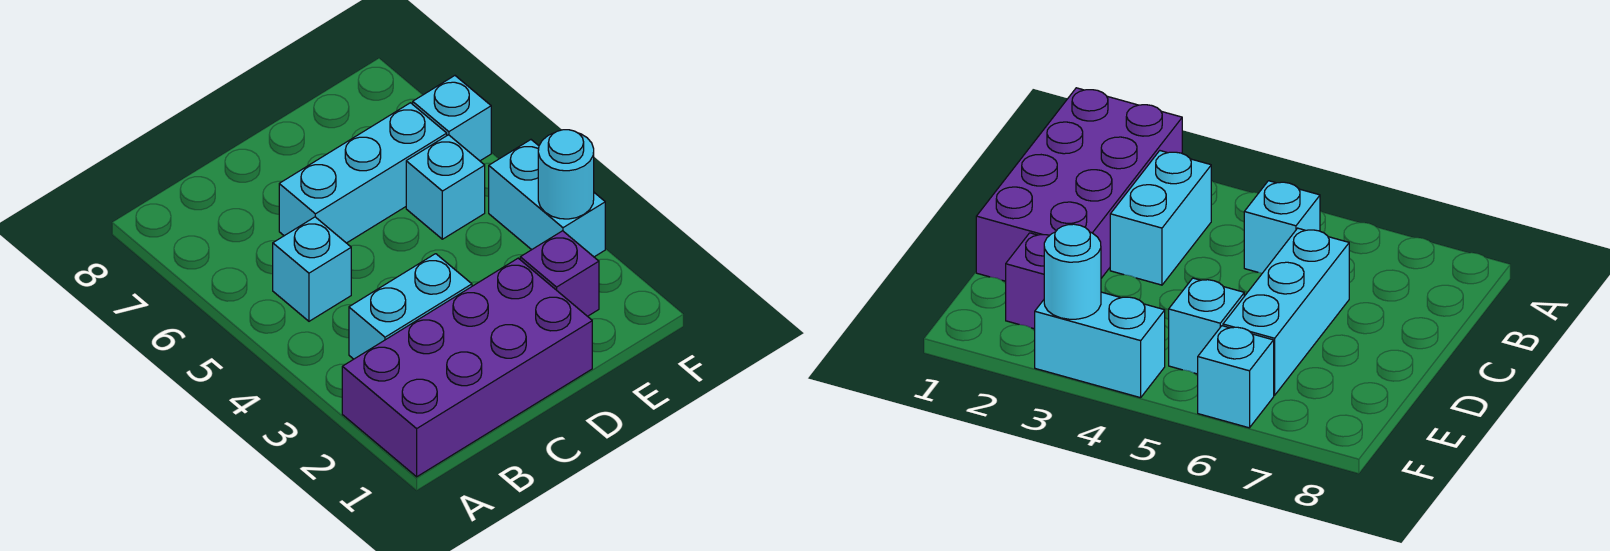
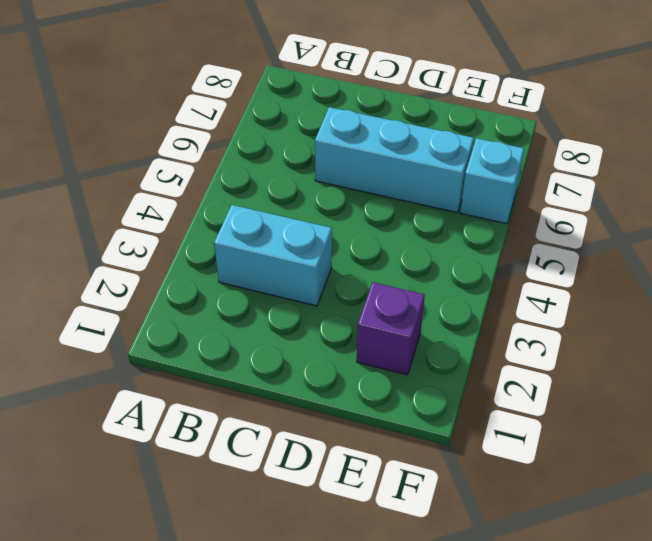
none -> purple 2x4 brick [342,258,592,477]
none -> cyan 1x1 brick [273,217,351,321]

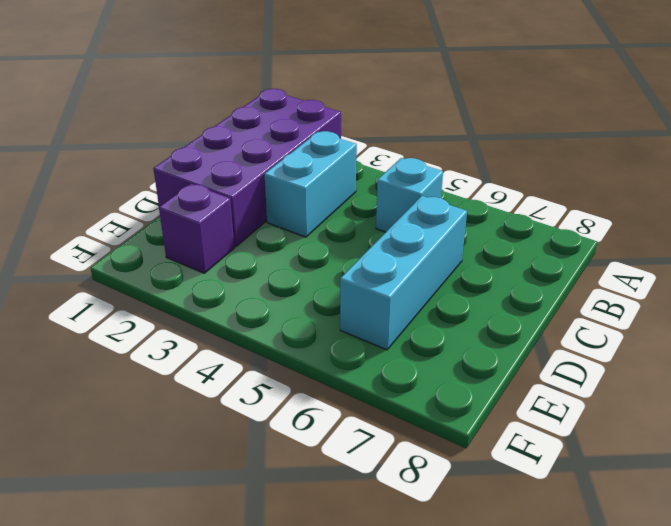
none -> cyan 1x1 brick [406,135,485,239]
none -> cyan 1x2 brick [489,140,605,257]

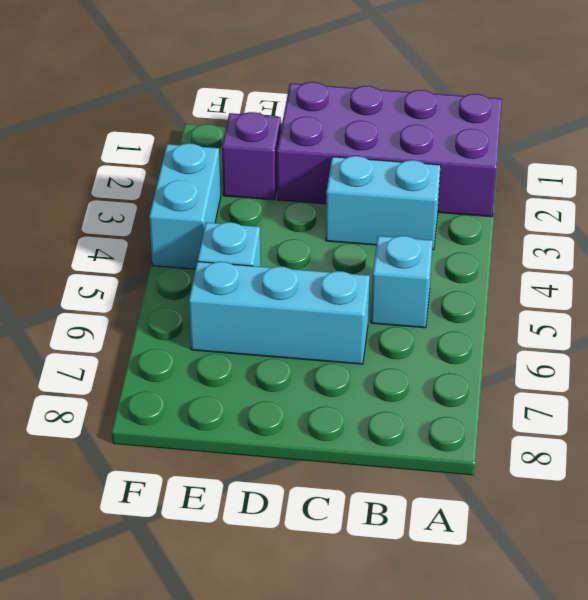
none -> cyan 1x1 brick [413,76,491,161]
none -> cyan 1x1 round brick [538,130,594,219]

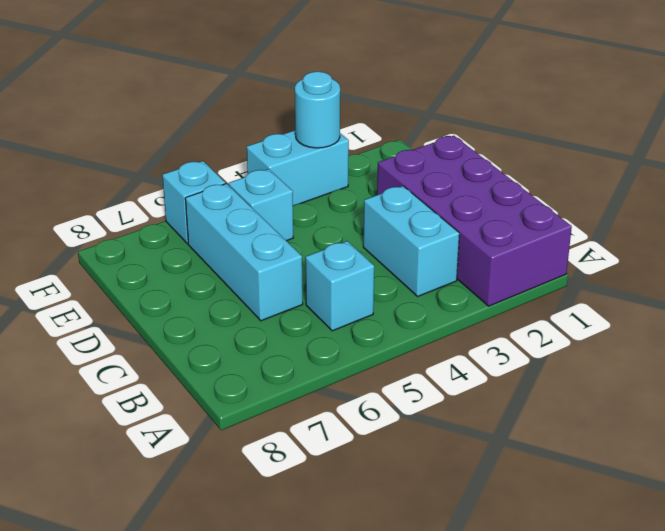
none -> purple 1x1 brick [520,231,599,316]

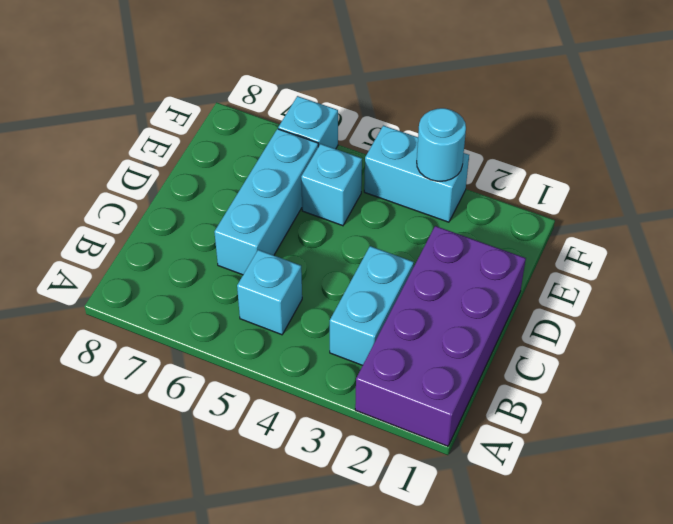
none -> purple 1x1 brick [520,231,599,316]

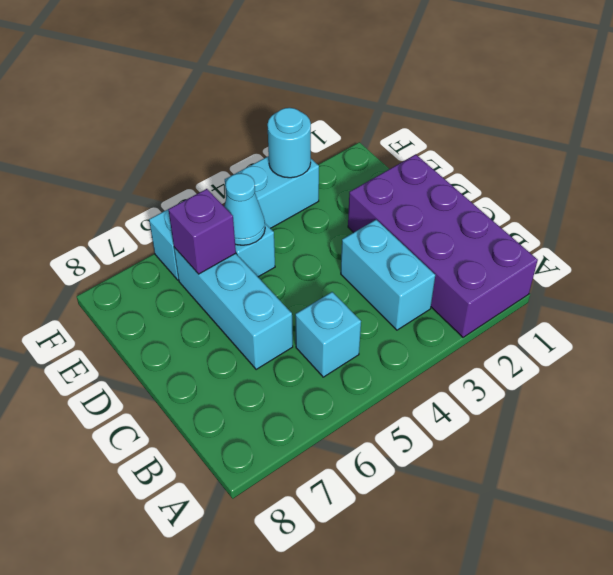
cyan 1x1 cone [224,173,265,245] -> none
purple 1x1 brick [168,189,236,274] -> purple 1x1 brick moved to [520,231,599,316]

